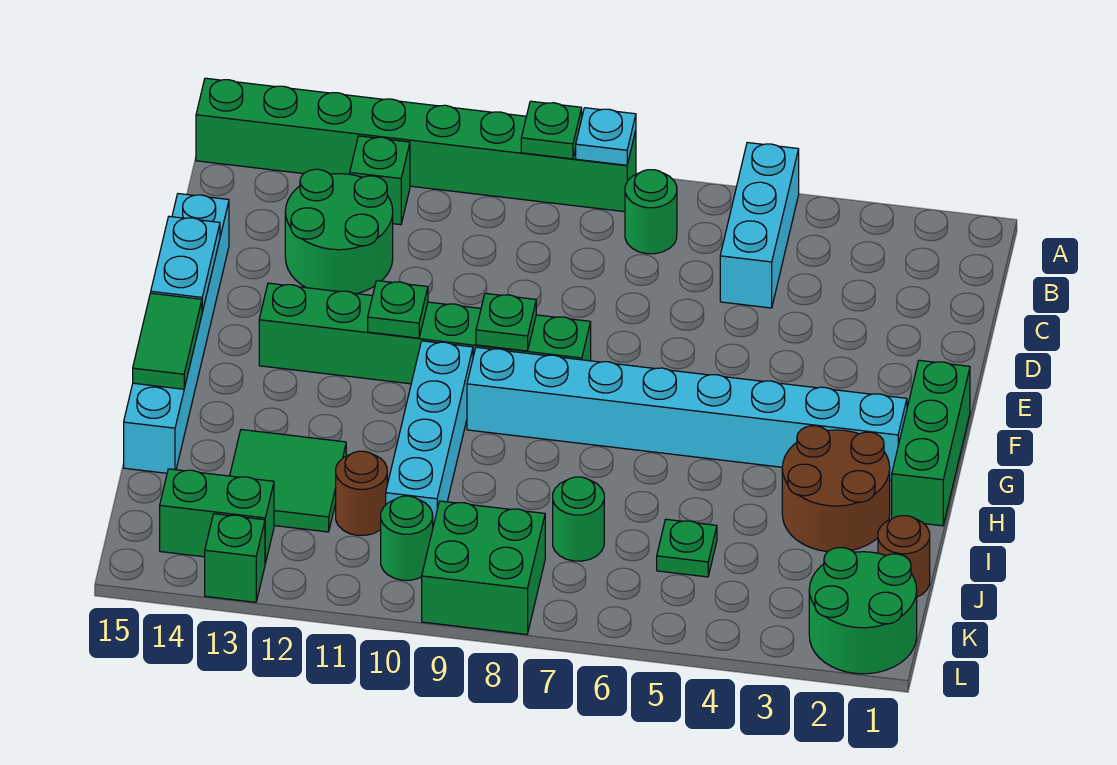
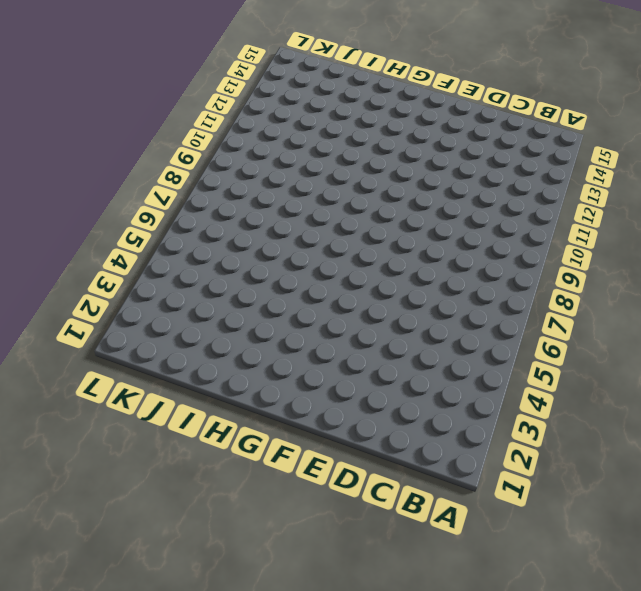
none -> cyan 1x3 brick [720,143,799,308]
none -> green 1x8 brick [196,78,636,212]
none -> green 1x1 round brick [625,170,677,254]

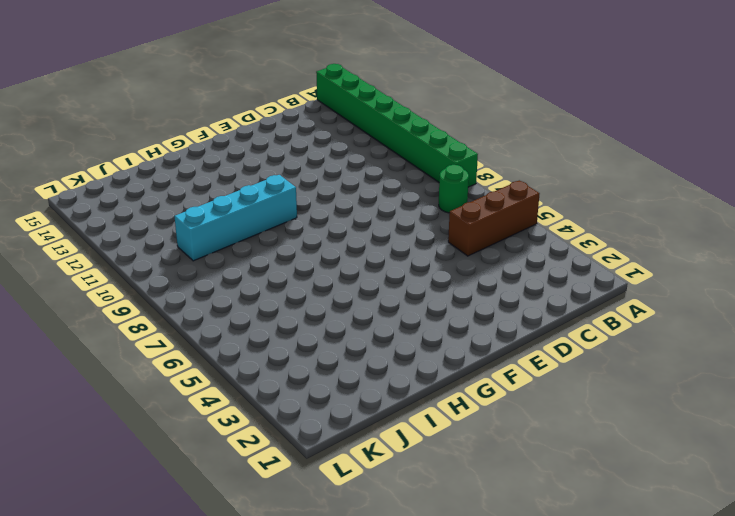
brown 1x3 brick [448,180,540,256] -> cyan 1x3 brick [720,143,799,308]
none -> green 1x1 brick [350,136,410,225]
none -> green 2x2 round brick [285,169,393,294]
none -> cyan 1x6 brick [124,194,229,473]

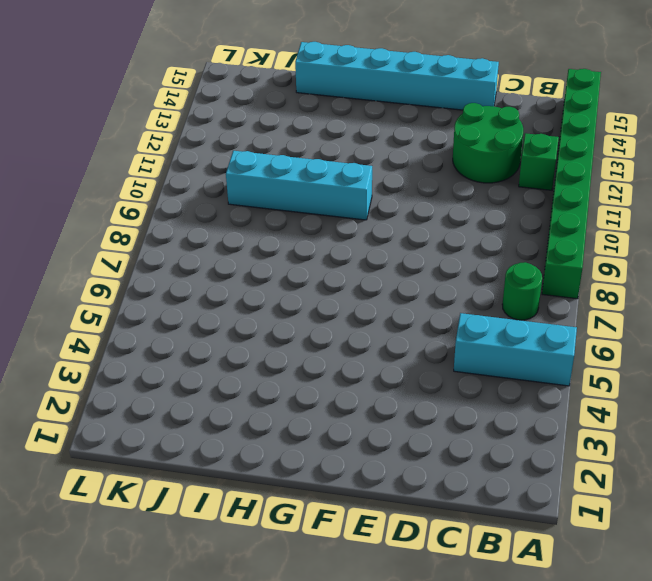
none -> green 1x3 brick [892,360,970,526]
none -> green 1x6 brick [259,283,591,384]
none -> cyan 1x8 brick [467,347,907,480]

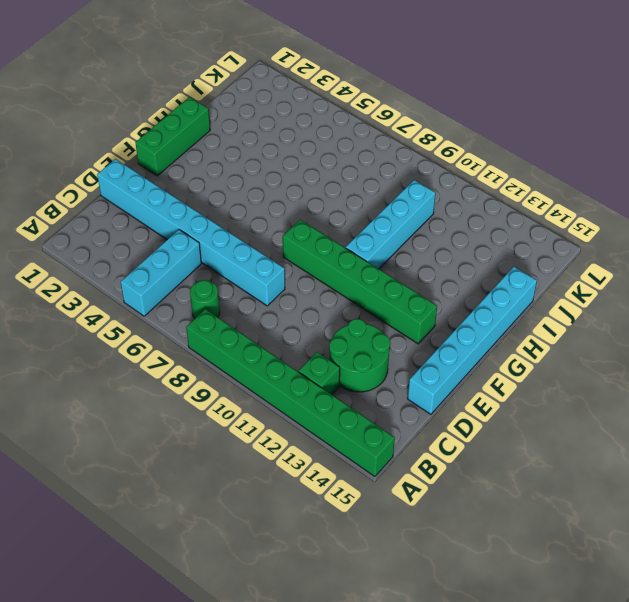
cyan 1x8 brick [97,159,285,306] -> cyan 1x8 brick moved to [467,347,907,480]
none -> brown 2x2 round brick [782,426,890,552]
none -> green 2x2 tile [230,430,346,532]
none -> brown 1x1 round brick [878,516,930,597]

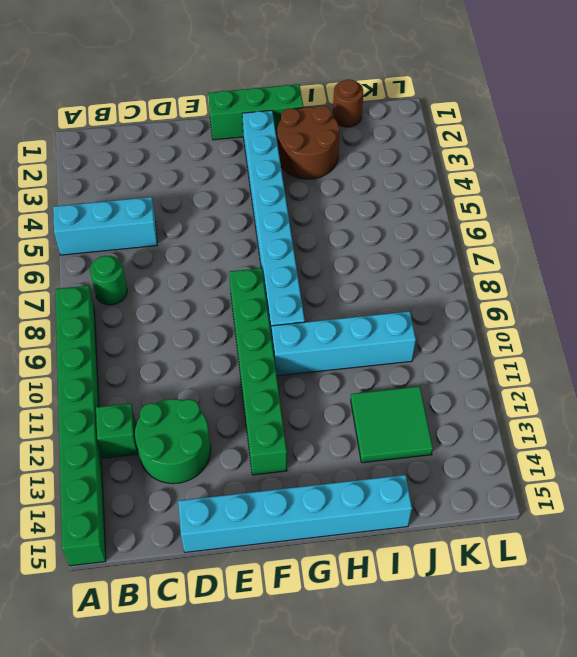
none -> green 1x1 plate [657,519,717,577]
none -> green 1x1 round brick [553,477,604,561]
none -> brown 1x1 round brick [336,451,387,535]

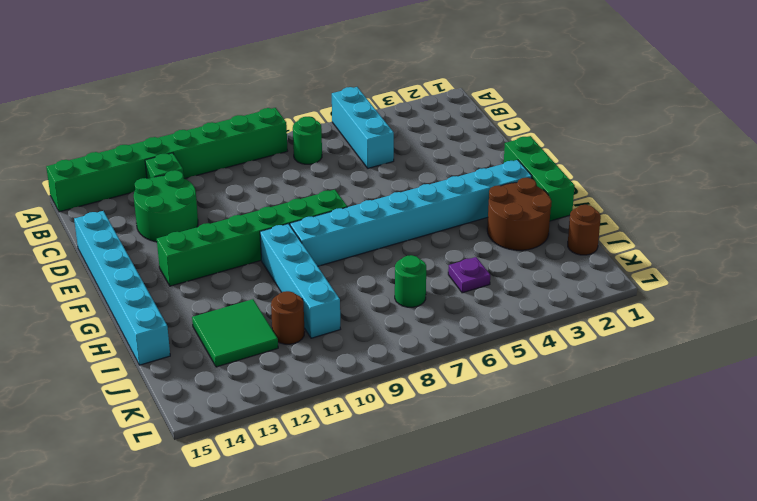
purple 1x1 plate [448,257,490,293] -> green 1x1 plate [657,519,717,577]
none -> green 2x2 round brick [809,548,917,674]
none -> green 2x2 brick [422,501,545,634]
none -> green 1x1 round brick [381,496,433,580]

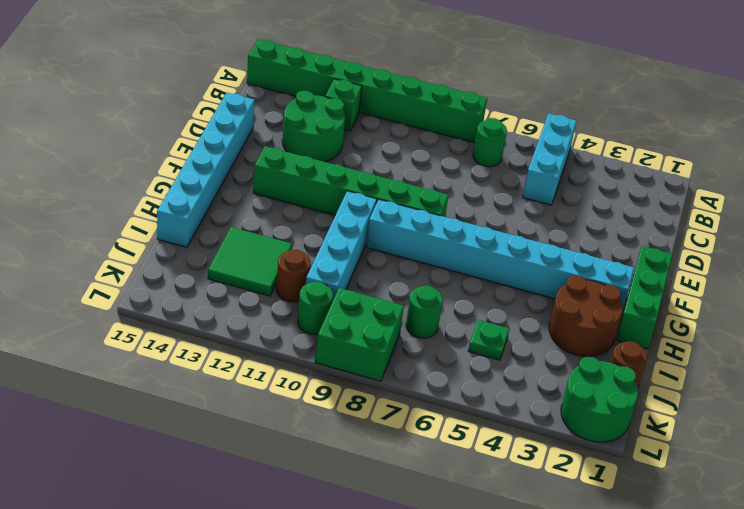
none -> green 1x2 brick [160,469,274,563]
none -> green 1x1 brick [205,514,265,602]
none -> cyan 1x1 plate [576,108,636,165]

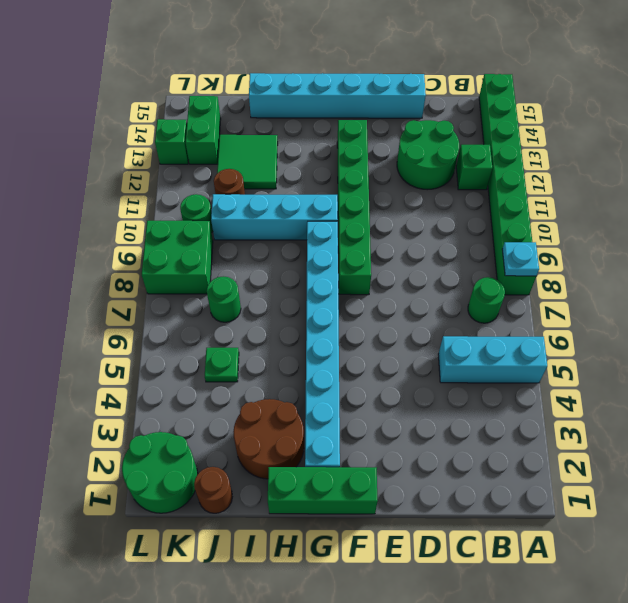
none -> green 1x1 plate [521,101,582,159]
none -> cyan 1x2 plate [151,216,220,312]
none -> green 1x1 plate [476,293,536,351]

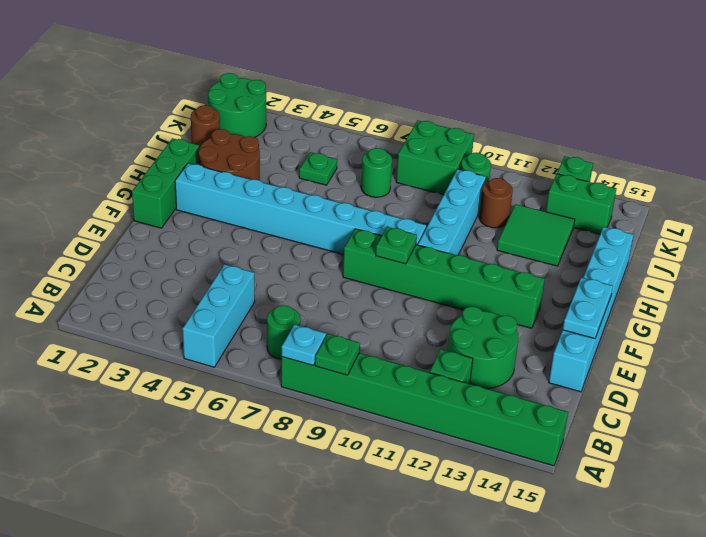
none -> green 1x1 plate [368,281,428,338]
none -> green 1x2 tile [133,293,202,389]

